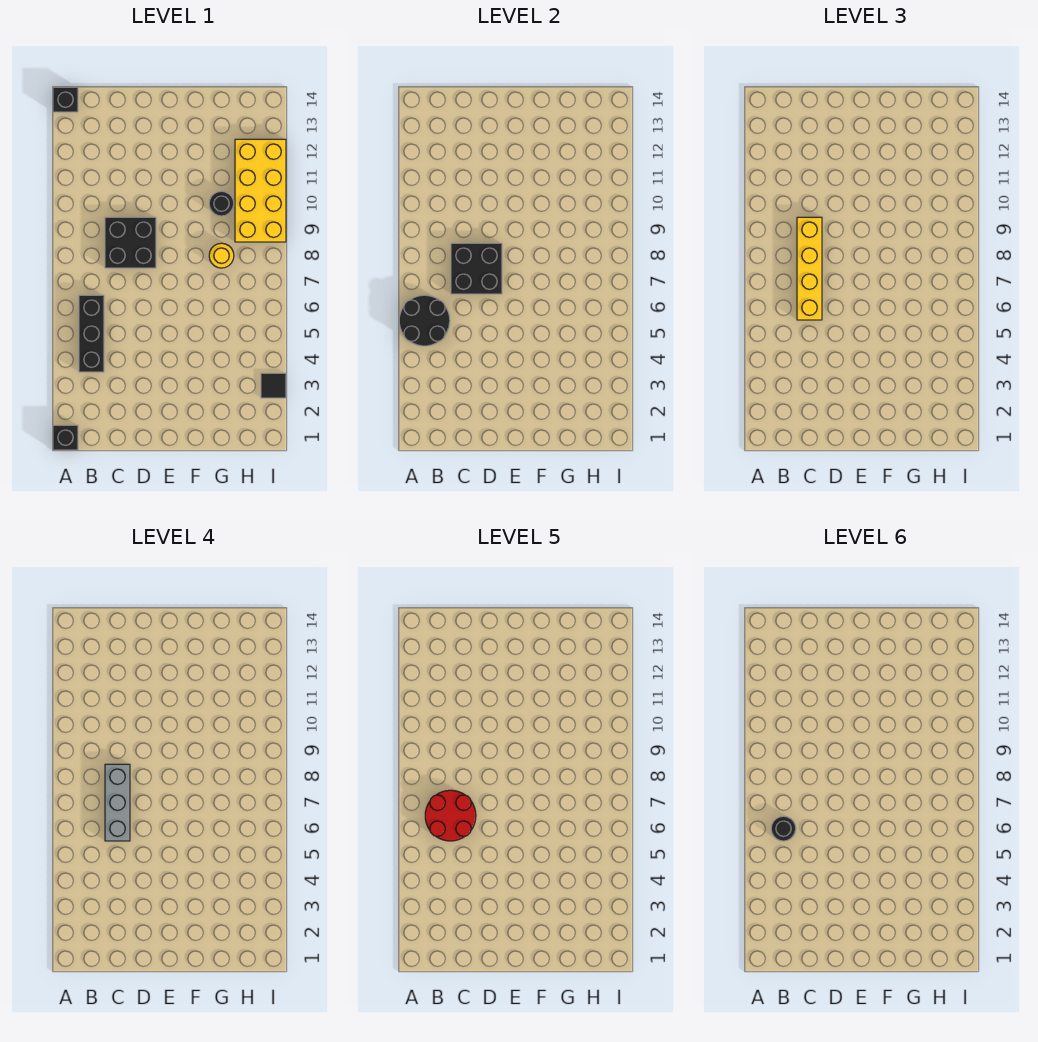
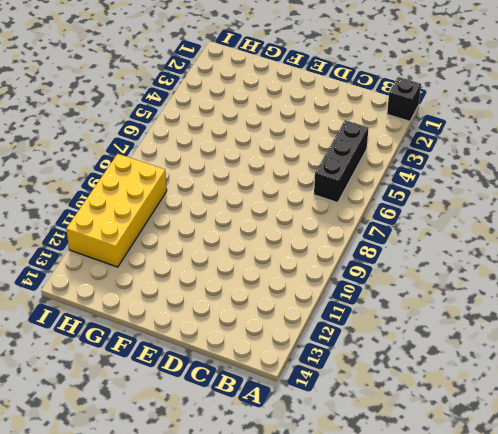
none -> black 1x1 brick [53,87,78,112]
none -> black 2x2 brick [105,217,156,268]
none -> yellow 1x1 round brick [209,243,234,268]

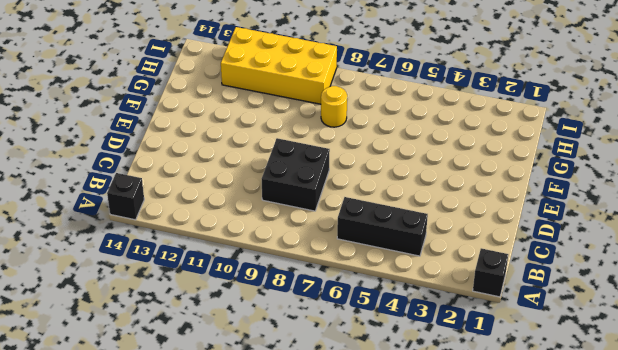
none -> black 1x1 round brick [209,191,234,216]
none -> black 1x1 tile [261,373,286,398]
none -> black 2x2 round brick [399,295,450,346]

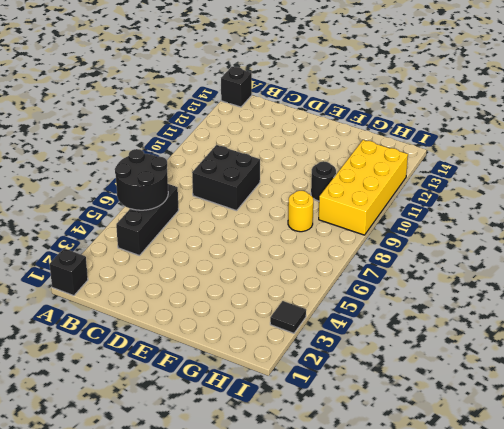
none -> black 2x2 brick [451,243,502,294]
none -> yellow 1x4 brick [797,217,822,320]
none -> grey 1x3 brick [105,764,130,841]

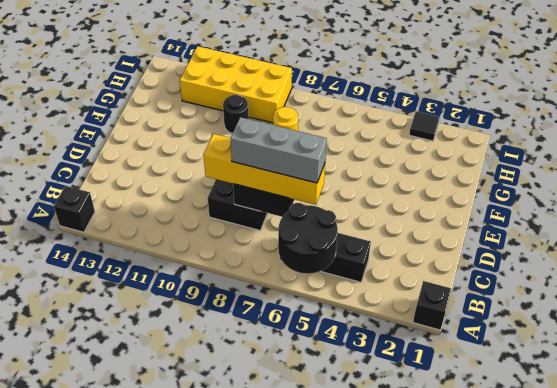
none -> red 2x2 round brick [425,790,476,841]
none -> black 1x1 round brick [771,816,796,841]

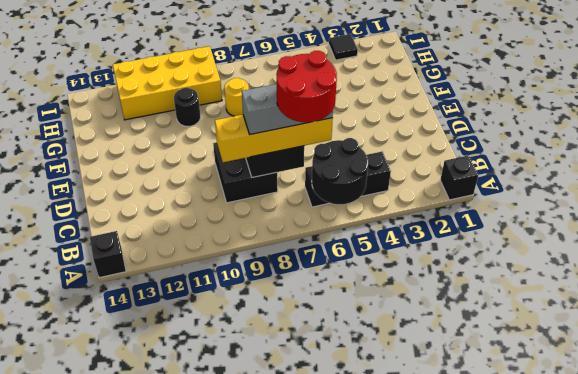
none -> black 1x1 round brick [771,816,796,841]

